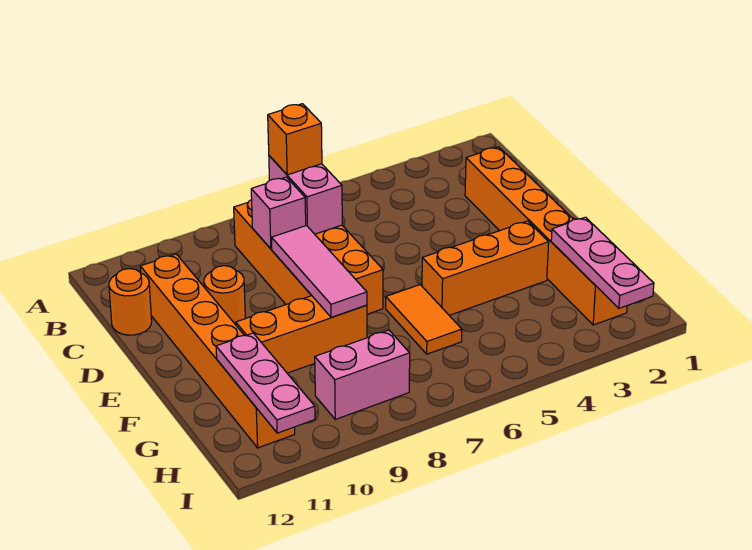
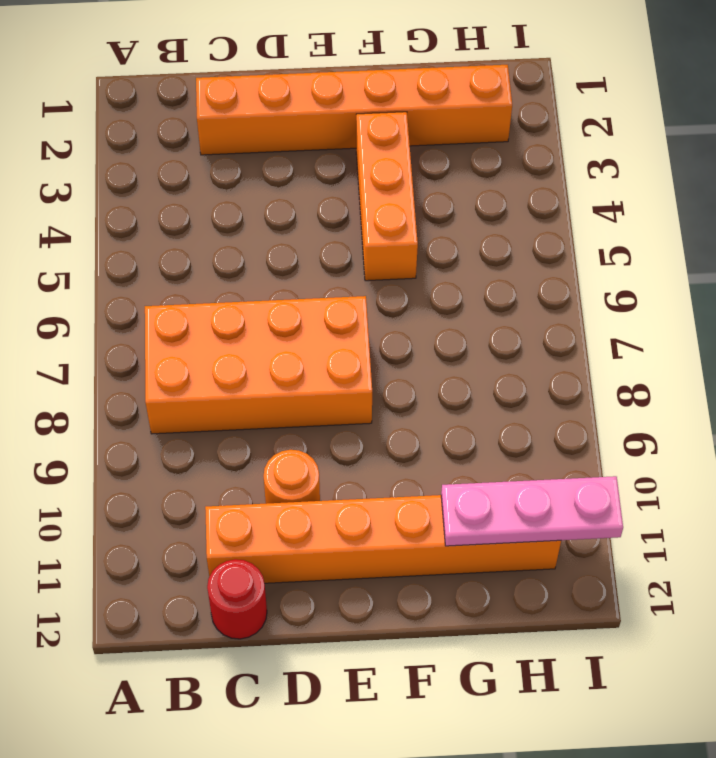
red 1x1 round brick [207,559,267,639] -> orange 1x1 round brick [109,269,152,335]
none -> orange 1x2 tile [386,285,462,354]
none -> orange 1x3 brick [236,296,367,373]
none -> pink 1x2 brick [315,330,410,419]

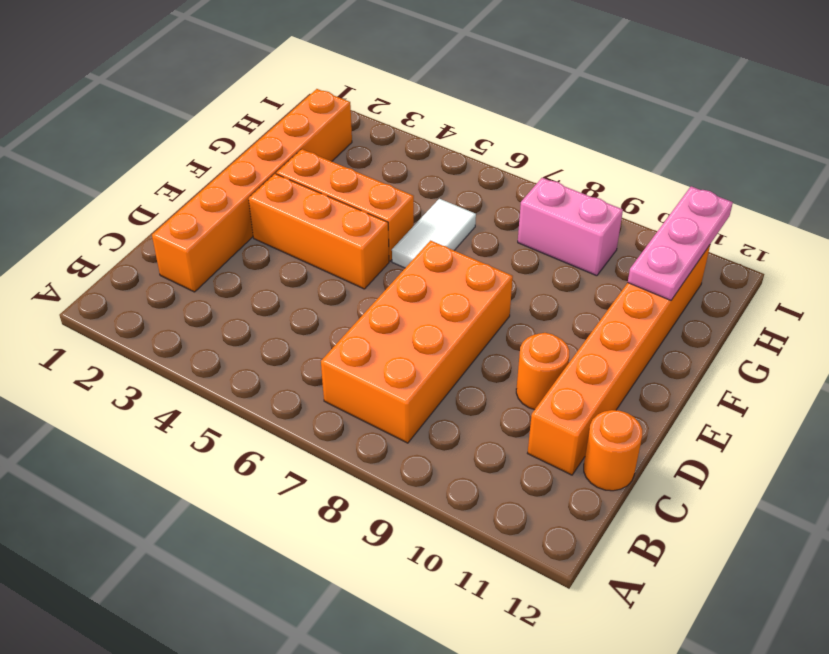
orange 1x3 brick [249,174,389,289] -> orange 1x3 brick moved to [236,296,367,373]
white 1x2 tile [392,199,476,268] -> orange 1x2 tile [386,285,462,354]
none -> pink 1x2 brick [269,156,342,234]
none -> pink 1x1 brick [251,177,306,249]
none -> pink 1x3 tile [271,226,367,317]

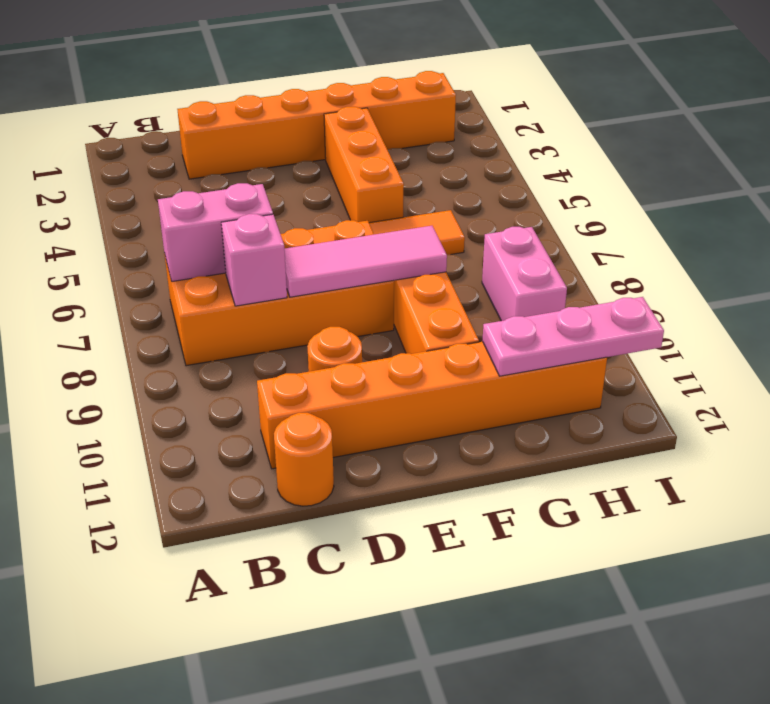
none -> pink 1x3 plate [551,217,654,308]
none -> orange 1x1 brick [268,104,322,175]

